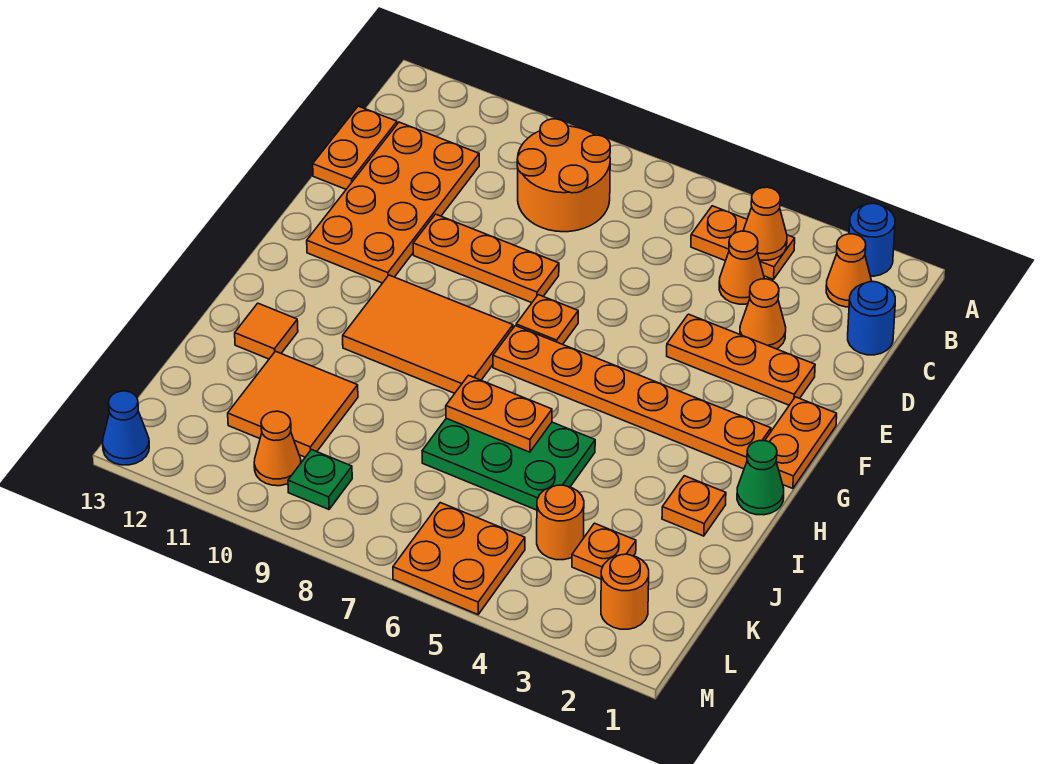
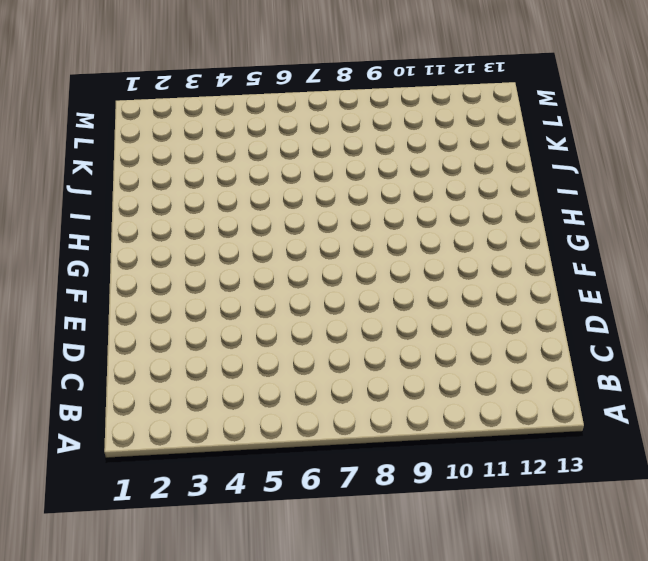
none -> blue 1x1 round brick [849,203,895,276]
none -> orange 1x1 cone [826,234,872,307]
none -> orange 1x2 plate [691,206,795,279]

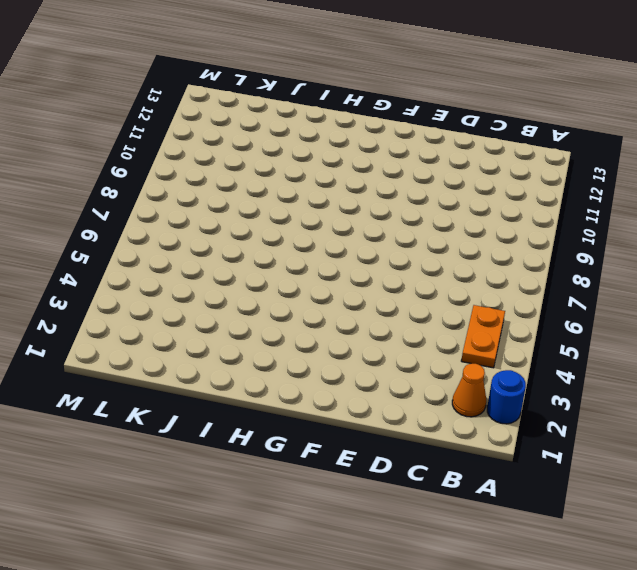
none -> orange 2x2 round brick [517,119,610,232]
none -> blue 1x1 round brick [848,282,895,355]
none -> orange 1x1 cone [719,231,764,304]

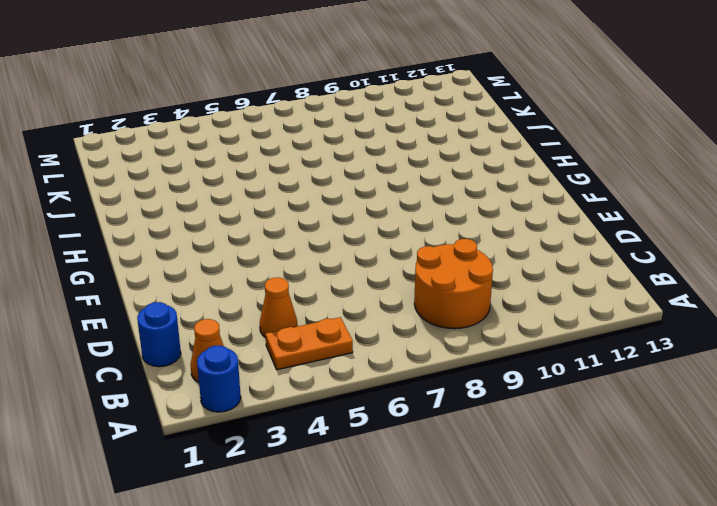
none -> orange 2x4 plate [307,122,479,283]
none -> orange 1x2 plate [313,106,397,189]
none -> orange 1x1 cone [740,279,786,349]

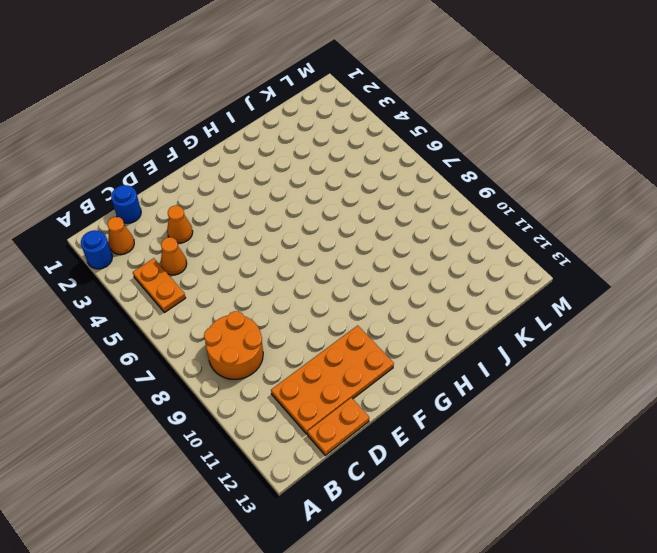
none -> orange 1x3 plate [667,314,815,405]
none -> orange 1x3 plate [413,214,559,303]
none -> orange 1x2 plate [765,397,837,489]

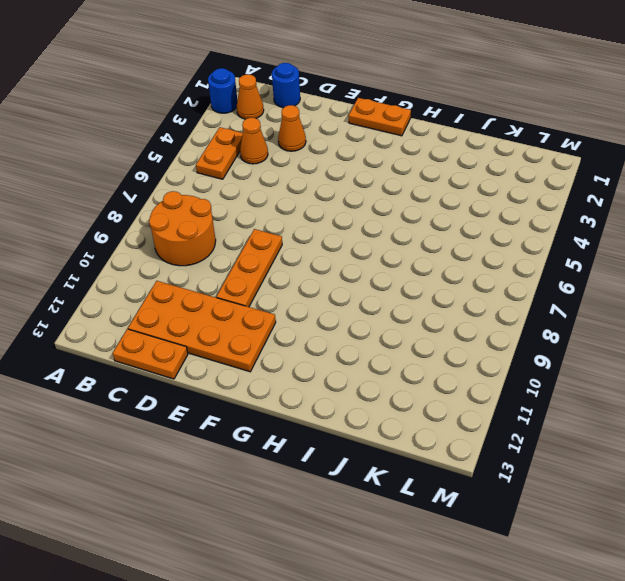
none -> orange 1x3 plate [667,314,815,405]
none -> orange 1x1 plate [516,295,578,344]
none -> orange 1x6 plate [493,326,771,469]

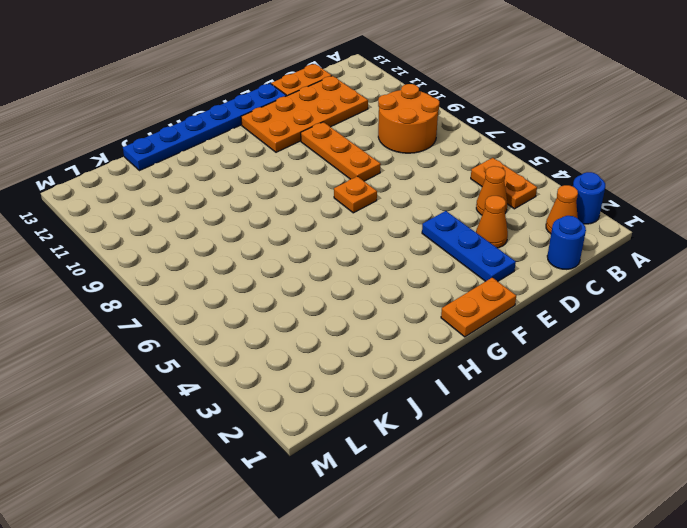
blue 1x3 plate [422,211,516,281] -> orange 1x3 plate [667,314,815,405]
blue 1x6 plate [123,84,286,171] -> none
none -> orange 1x6 plate [493,326,771,469]
none -> orange 2x3 tile [343,275,513,393]
none -> green 1x1 cone [737,441,784,515]

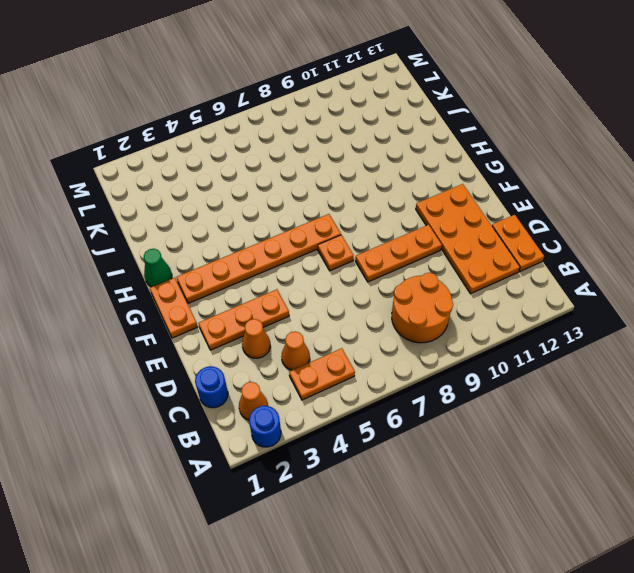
none -> orange 2x3 tile [343,275,513,393]
none -> orange 1x1 plate [662,476,726,536]
none -> green 2x3 plate [422,418,595,510]

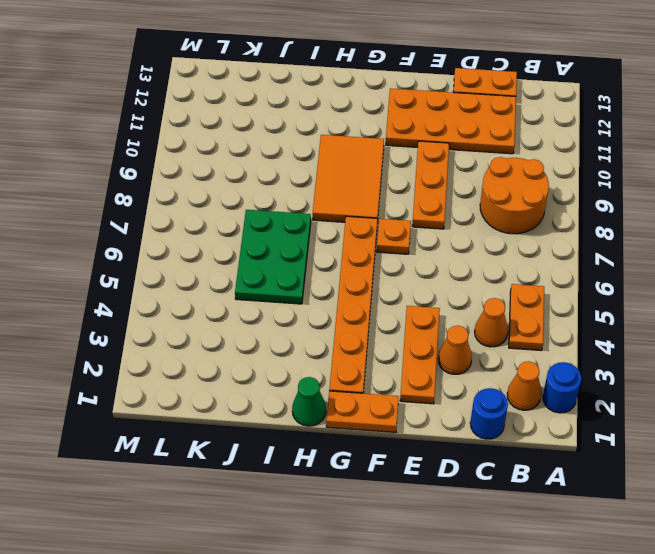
none -> orange 1x1 plate [662,476,726,536]
none -> orange 1x1 tile [235,303,298,359]
none -> orange 2x2 tile [228,351,358,457]

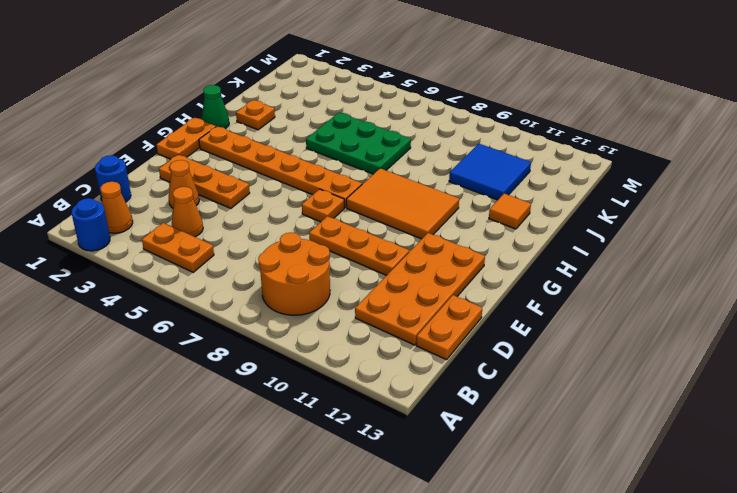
blue 2x2 tile [449,144,531,200] -> orange 2x2 tile [228,351,358,457]
none -> orange 1x1 plate [572,523,636,579]
none -> orange 1x1 round brick [537,485,584,560]
none -> orange 1x1 round brick [601,554,649,629]

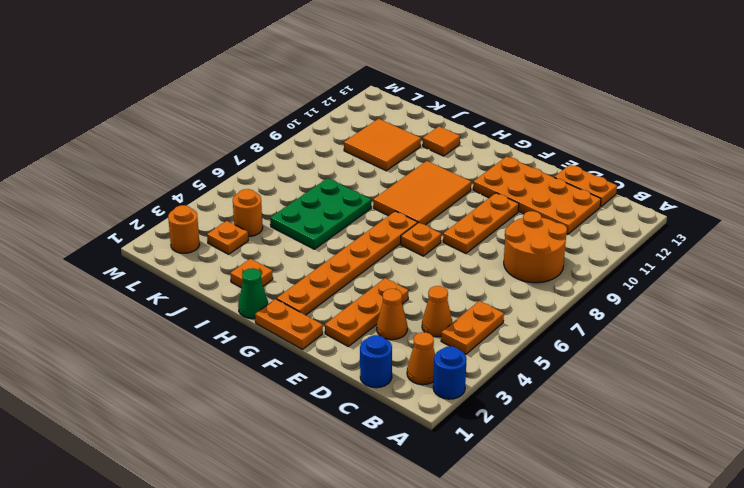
none -> orange 2x2 plate [393,503,525,615]
none -> green 1x1 plate [288,450,352,509]
none -> orange 1x1 cone [254,411,301,486]

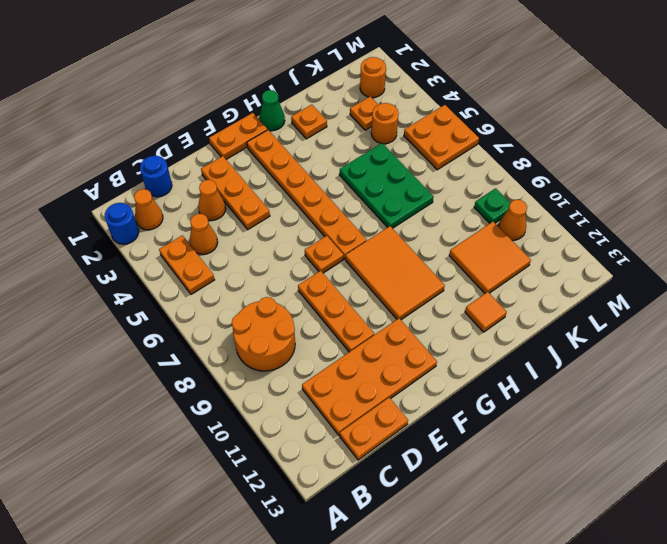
none -> blue 1x1 cone [103,391,149,465]
none -> orange 1x1 cone [743,187,787,260]
none -> orange 1x2 plate [446,375,552,452]

